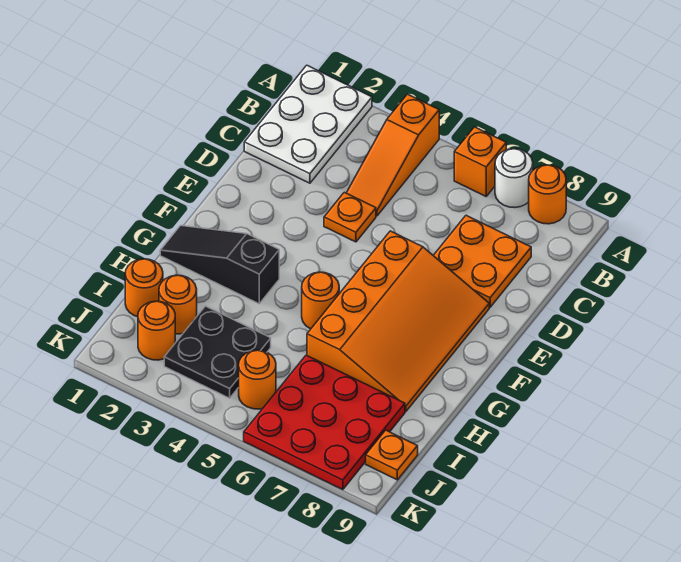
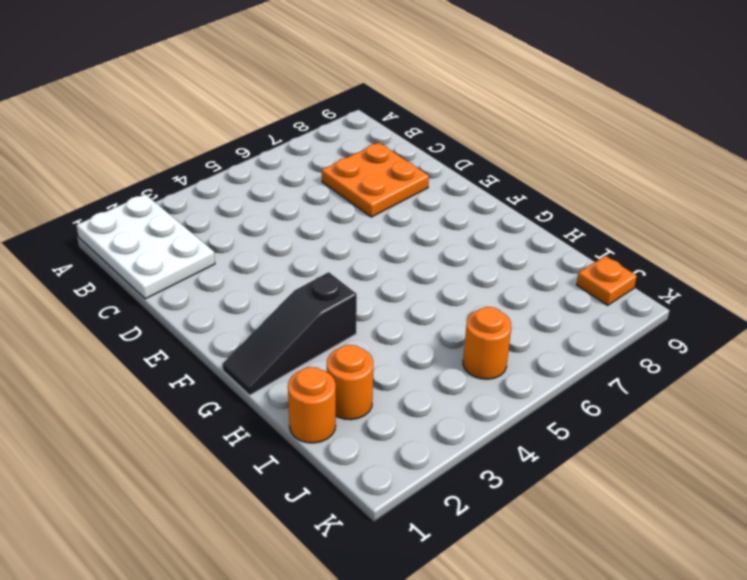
none -> orange 1x3 slope [347,94,439,216]
none -> orange 1x1 brick [454,127,506,196]
none -> white 1x1 round brick [495,149,533,208]

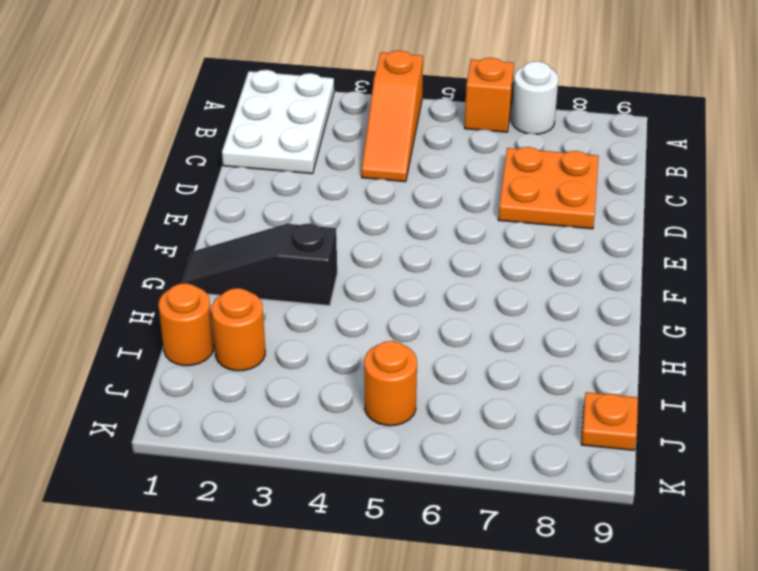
none -> orange 1x1 round brick [529,165,566,224]
none -> orange 1x1 plate [324,192,376,242]
none -> orange 3x4 slope [307,231,489,411]

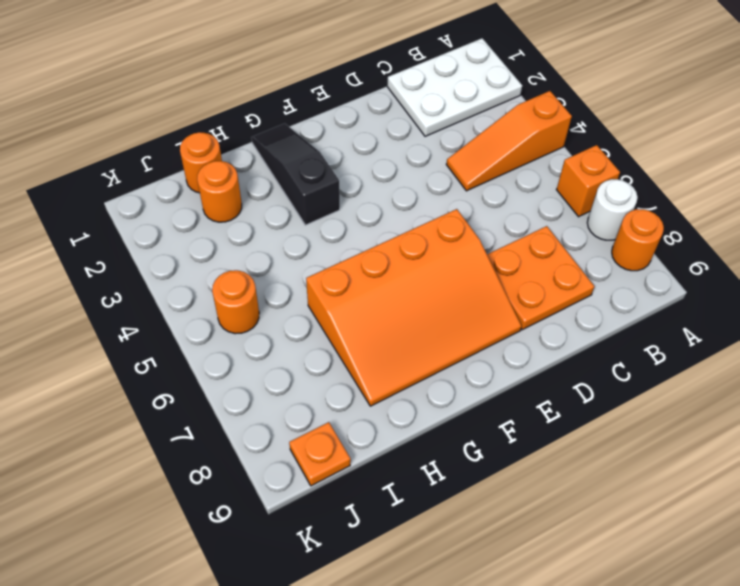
none -> orange 1x1 plate [324,192,376,242]
none -> orange 1x1 round brick [302,272,339,329]
none -> black 2x2 plate [164,306,271,398]

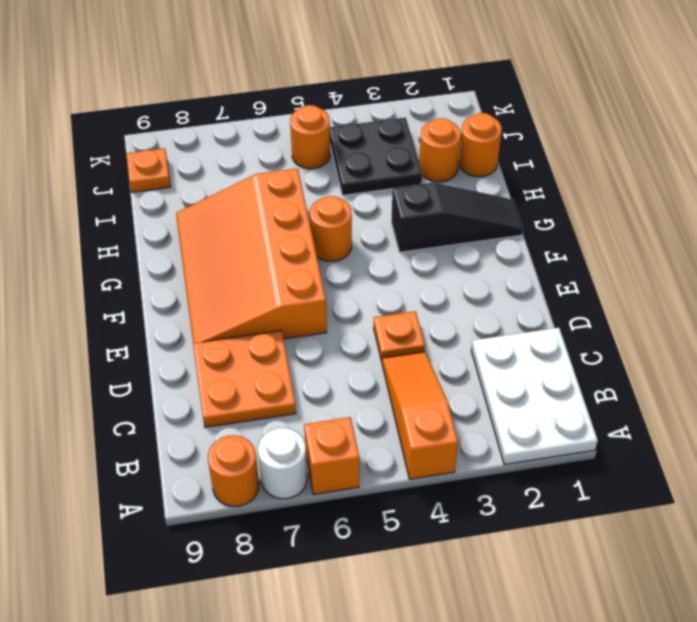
none -> red 3x3 plate [244,355,405,490]
none -> orange 1x1 round brick [138,301,175,360]

